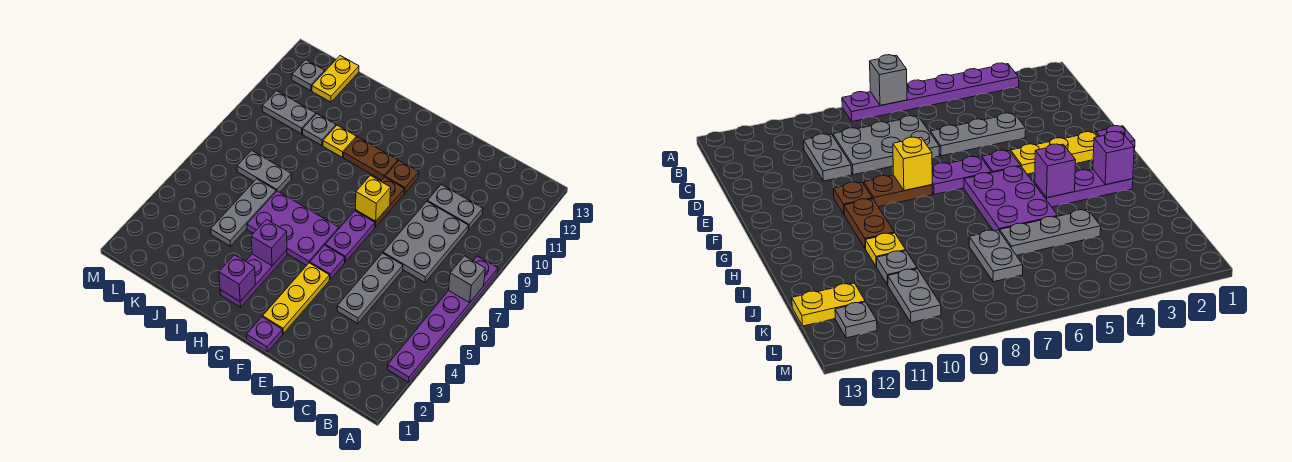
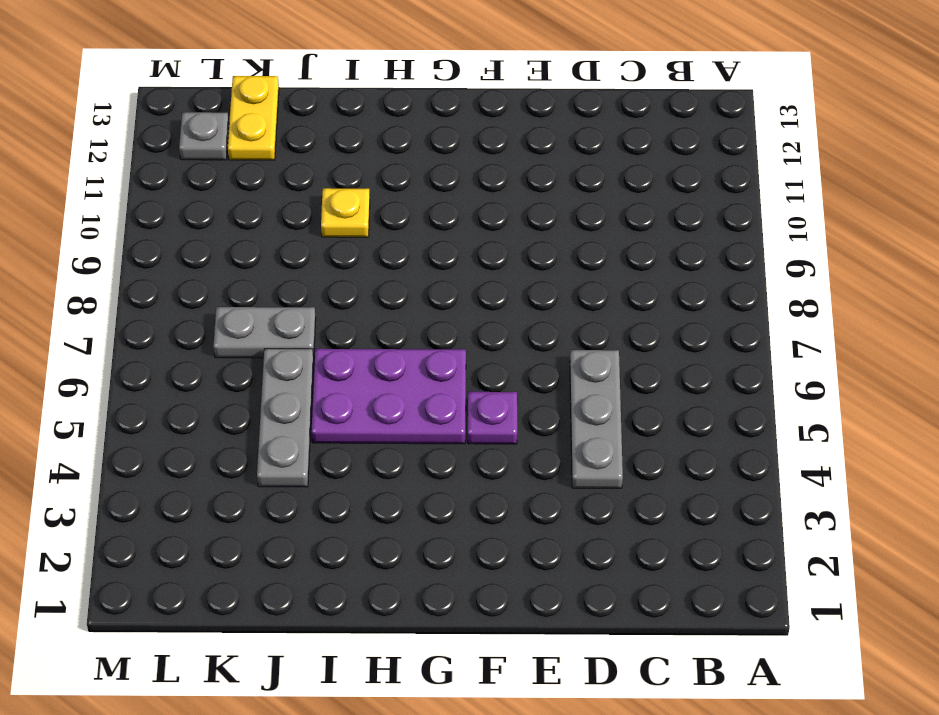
none -> purple 1x6 plate [388,256,498,383]
none -> grey 2x3 plate [383,202,469,282]
none -> grey 1x2 plate [427,185,483,230]

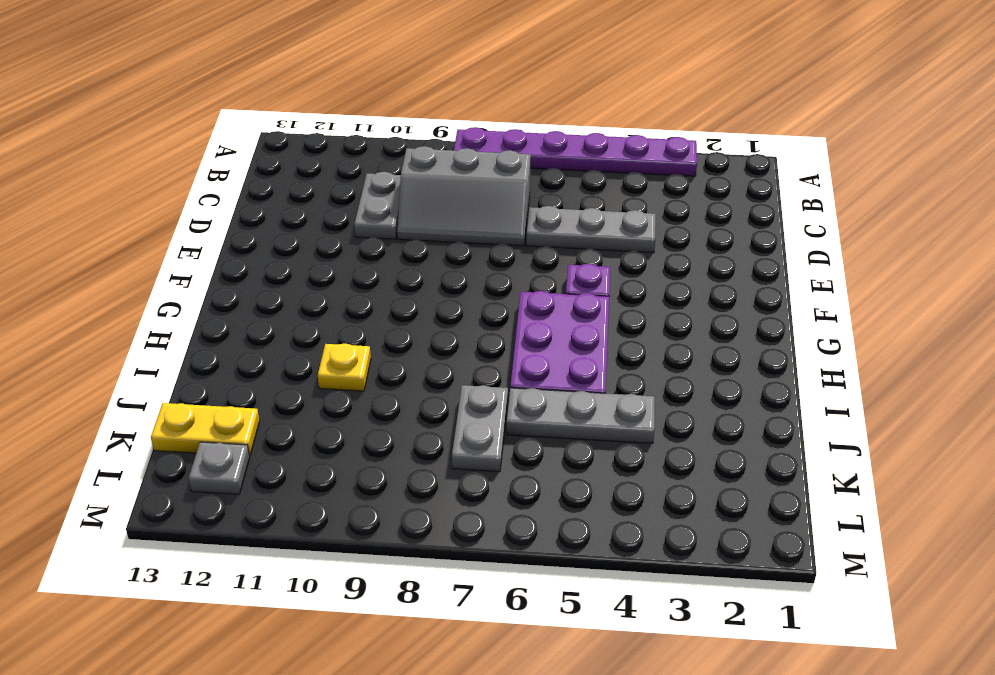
grey 2x3 slope [397,146,531,246] -> grey 2x3 plate [383,202,469,282]
none -> purple 1x1 plate [247,317,283,352]
none -> yellow 1x3 plate [263,263,330,334]
none -> purple 1x2 plate [325,211,375,262]

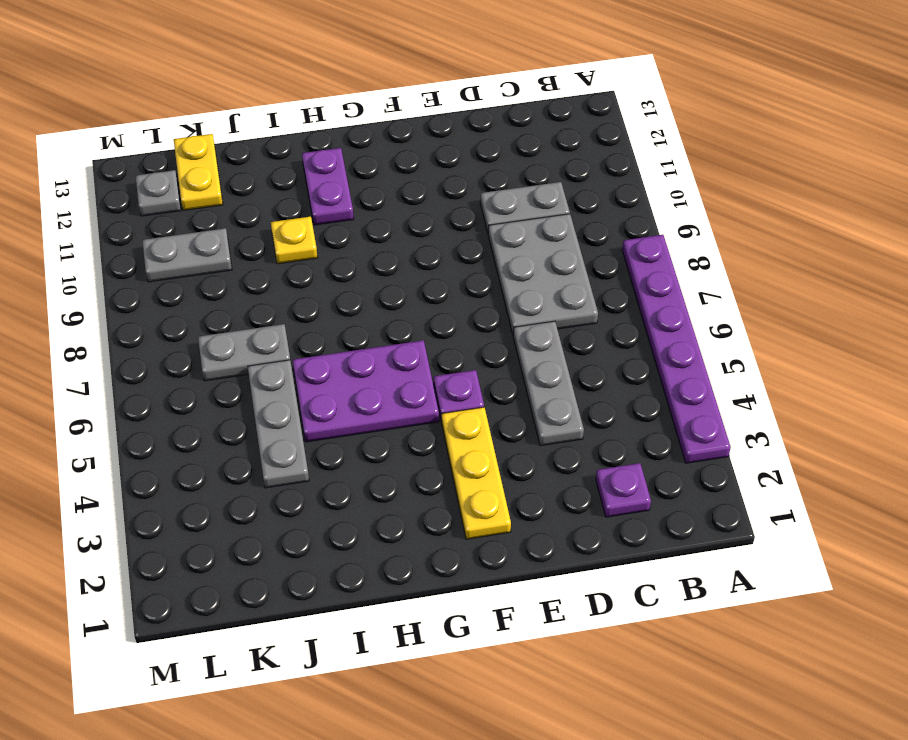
purple 1x1 plate [596,463,651,517] -> purple 1x1 plate moved to [247,317,283,352]
purple 1x2 plate [302,148,354,225] -> purple 1x2 plate moved to [325,211,375,262]
none -> brown 1x2 plate [356,177,404,227]
none -> brown 1x1 plate [385,161,419,193]
none -> brown 1x2 plate [343,137,398,180]

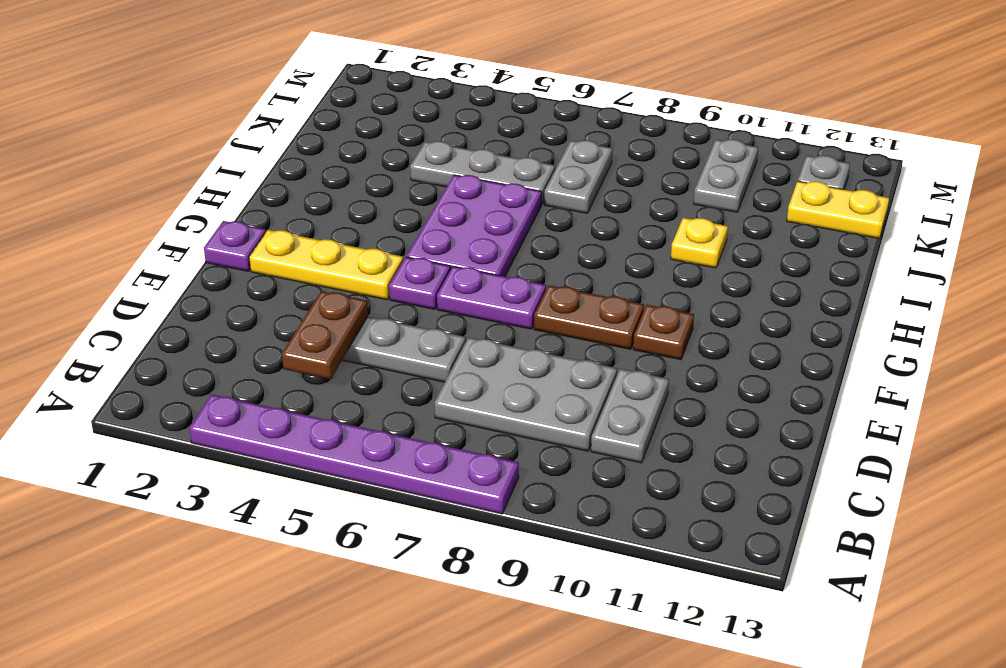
brown 1x2 plate [282,291,368,379] -> brown 1x2 plate moved to [343,137,398,180]
none -> purple 1x3 plate [220,250,287,307]
none -> grey 1x1 plate [303,114,336,146]
none -> grey 1x1 brick [449,256,485,303]

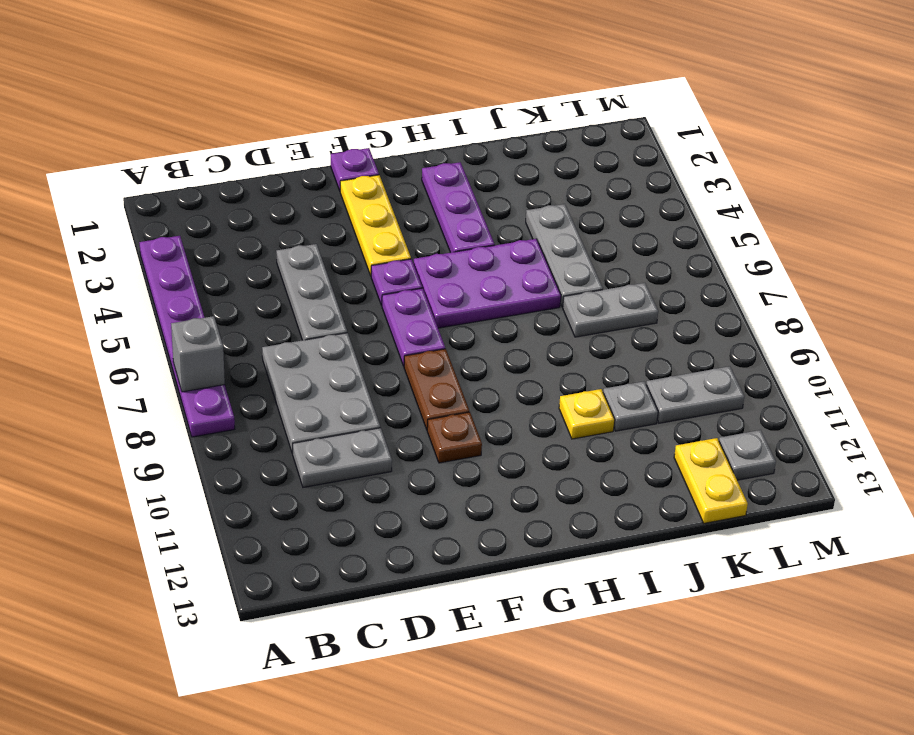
none -> brown 1x2 plate [343,137,398,180]
none -> yellow 1x1 brick [356,176,391,221]
none -> purple 1x1 brick [219,255,256,302]

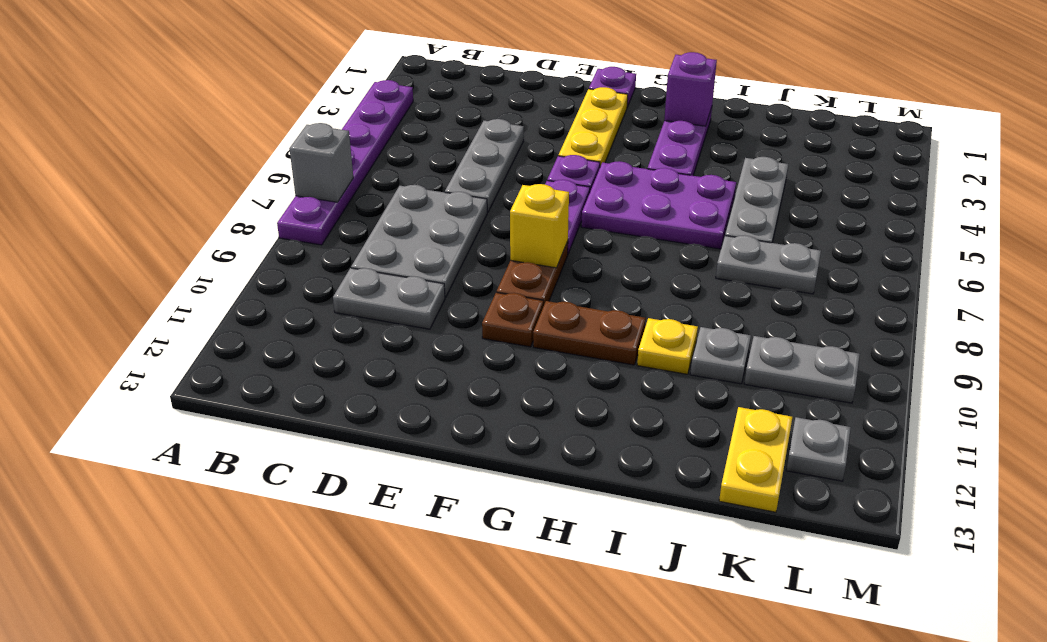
none -> purple 1x1 brick [251,220,287,266]

